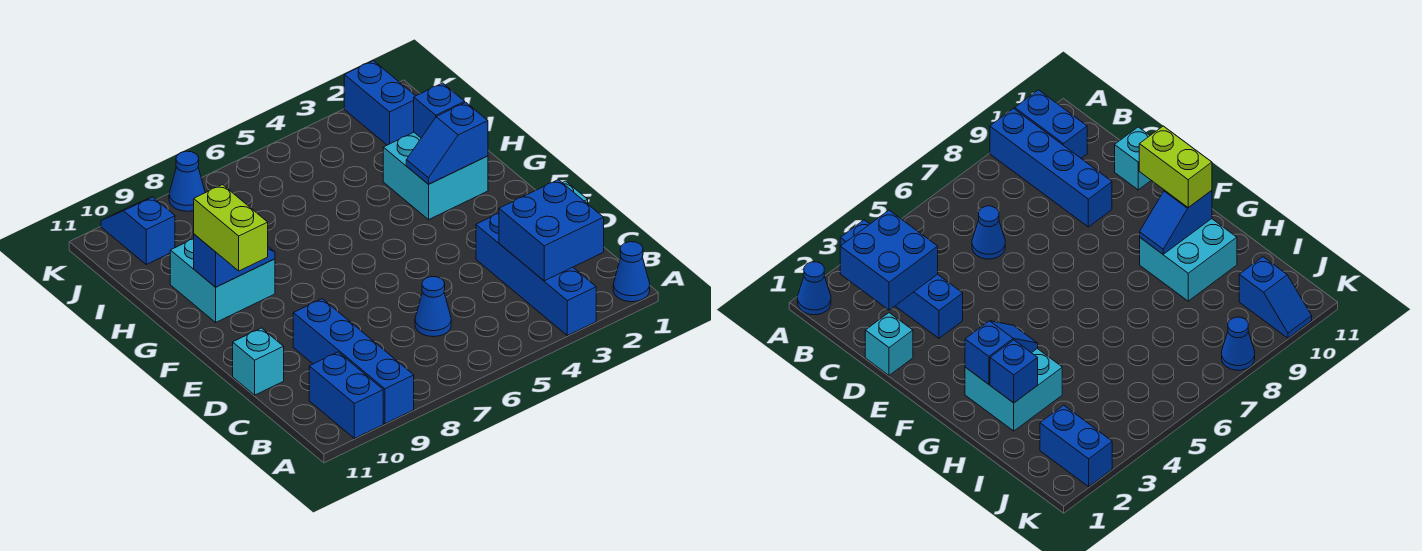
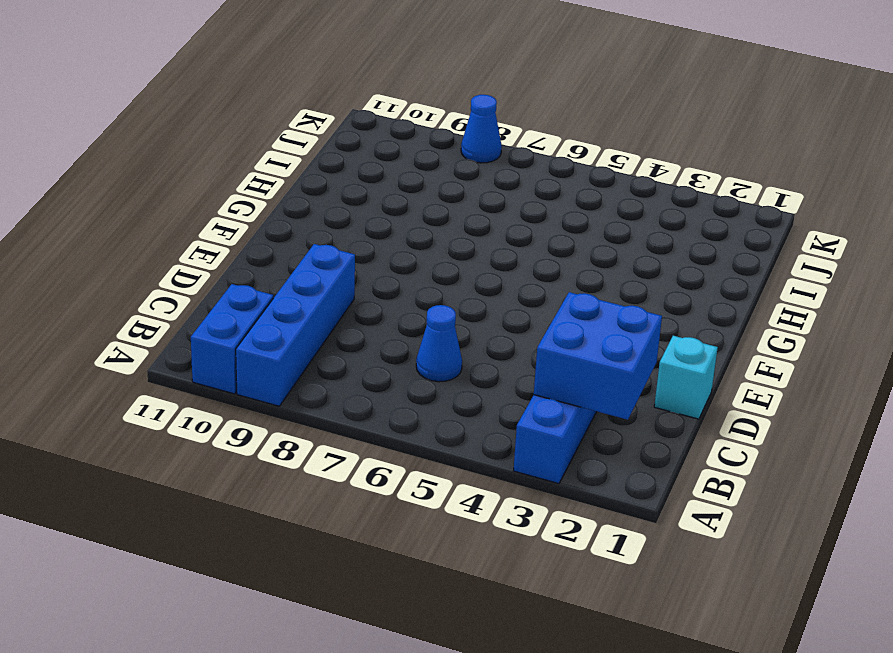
none -> blue 1x1 cone [613,242,650,302]
none -> cyan 1x1 brick [233,328,284,395]
none -> cyan 2x2 brick [383,132,488,220]

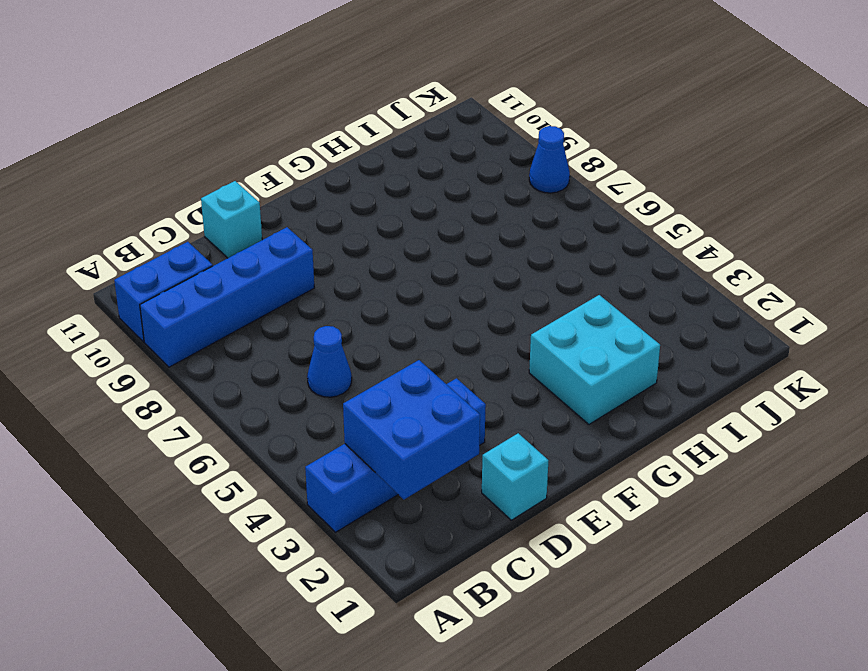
none -> blue 1x1 cone [613,242,650,302]
none -> cyan 2x2 brick [170,239,275,322]
none -> blue 1x2 brick [344,61,415,145]

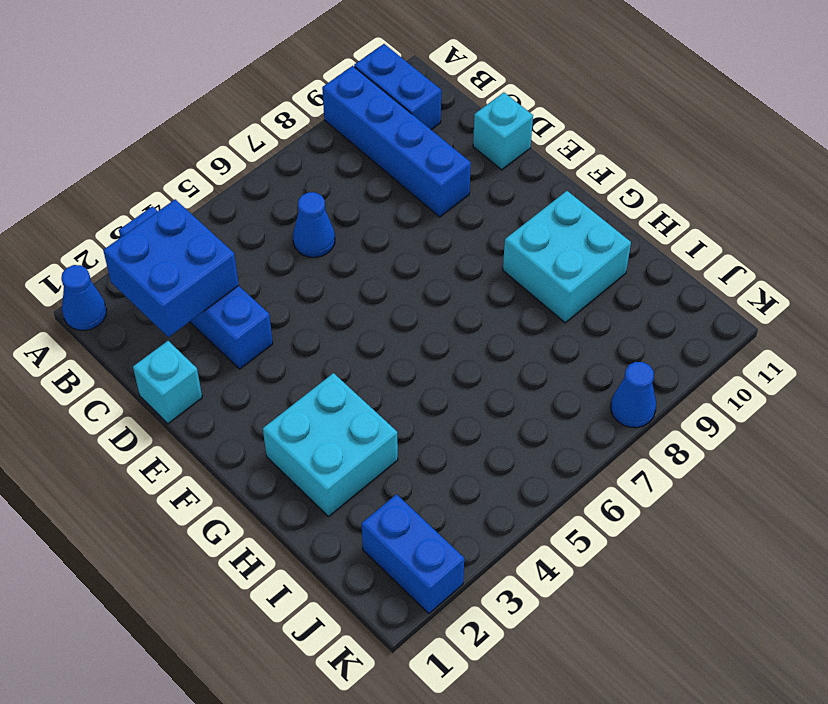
none -> blue 1x2 slope [101,197,175,264]
none -> blue 1x2 slope [406,102,488,184]
none -> blue 1x2 slope [194,234,275,287]

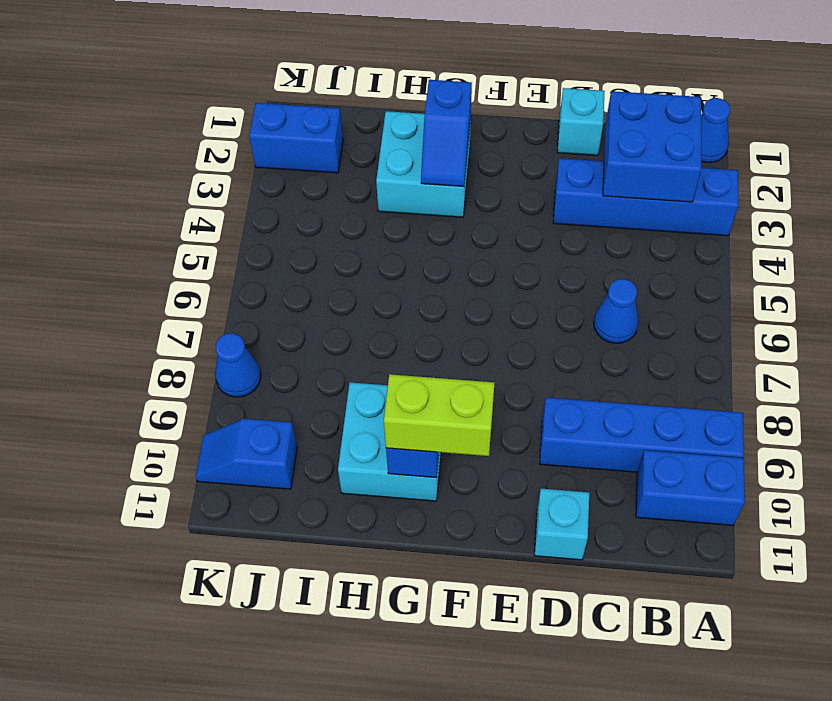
none -> blue 1x1 brick [414,83,465,138]

